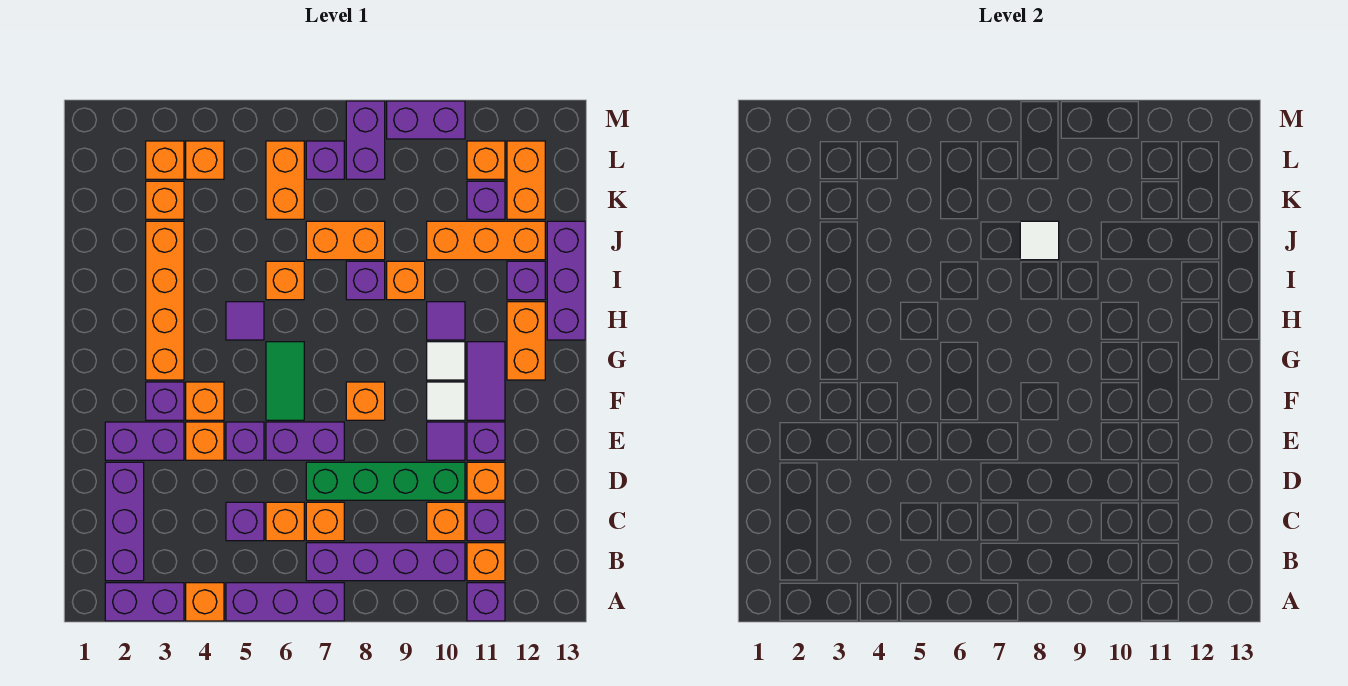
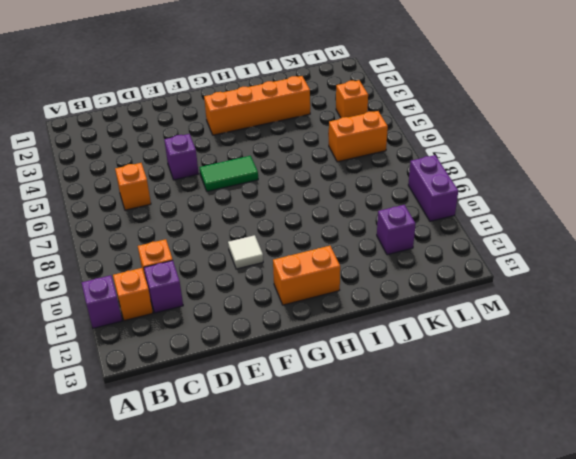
none -> purple 1x2 brick [105,583,184,621]
none -> orange 1x1 brick [186,583,224,621]
none -> purple 1x3 brick [226,583,344,621]
none -> purple 1x3 brick [105,462,144,581]

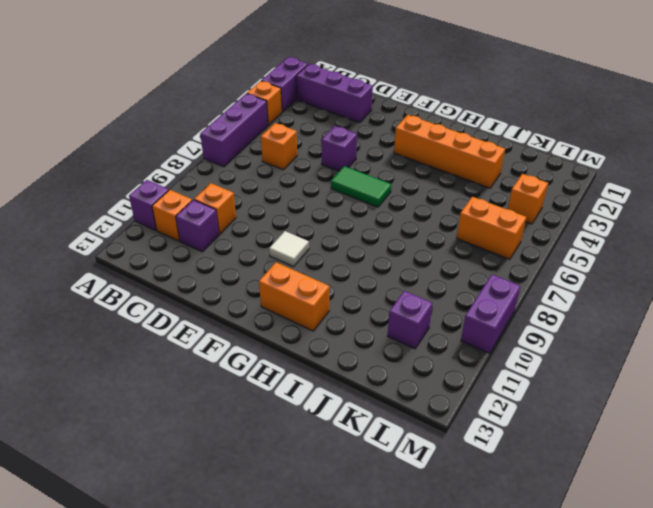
none -> purple 1x4 brick [306,543,465,581]
none -> purple 1x1 brick [226,502,264,541]
none -> orange 1x1 brick [306,502,344,541]
none -> green 1x4 brick [306,462,465,500]

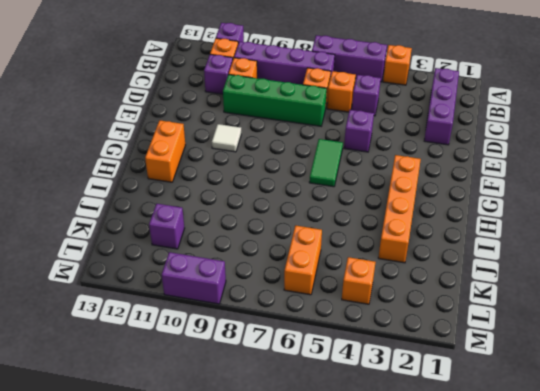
none -> purple 1x2 brick [105,583,184,621]
none -> orange 1x1 brick [467,462,505,500]
none -> purple 1x2 brick [105,422,184,460]
none -> orange 1x1 brick [186,422,224,460]

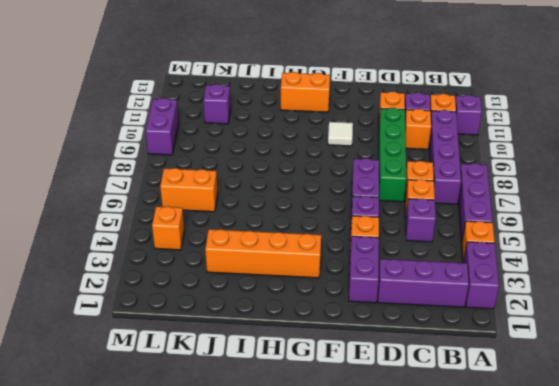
none -> purple 1x1 tile [427,422,465,460]
none -> purple 1x1 brick [467,422,505,460]
none -> purple 1x1 brick [146,382,184,420]
none -> orange 1x1 brick [186,382,224,420]

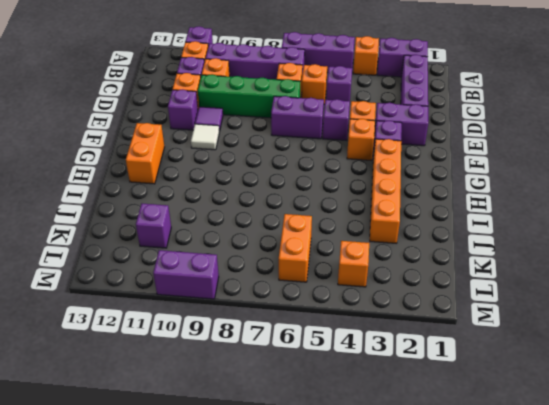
none -> green 1x2 tile [266,342,304,420]
none -> orange 1x1 brick [346,382,385,420]
none -> purple 1x2 tile [467,342,505,420]
none -> white 1x1 tile [427,342,465,380]

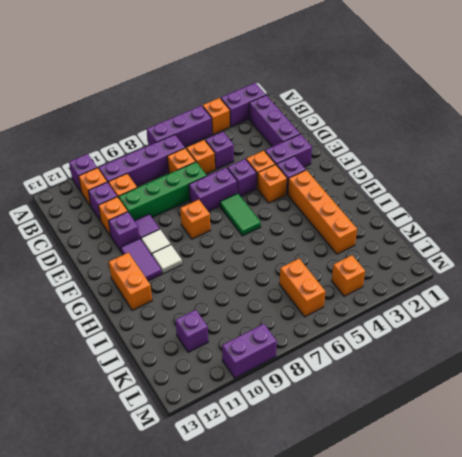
none -> purple 1x1 tile [226,302,264,340]
none -> purple 1x1 tile [427,302,465,340]
none -> purple 1x3 brick [547,221,585,340]
none -> orange 1x1 brick [266,261,304,300]

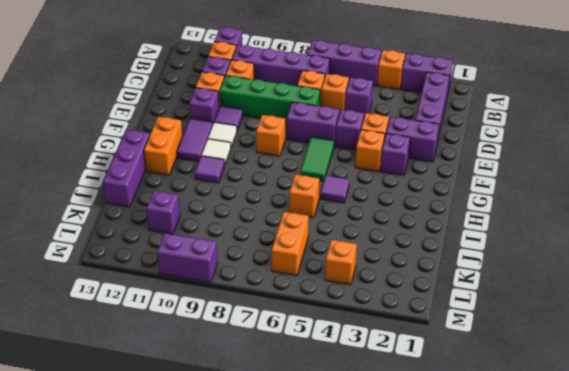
none -> orange 1x4 brick [146,221,184,380]
none -> purple 1x1 brick [346,261,385,300]
none -> orange 1x1 brick [387,261,425,300]
none -> purple 1x1 brick [507,261,545,300]

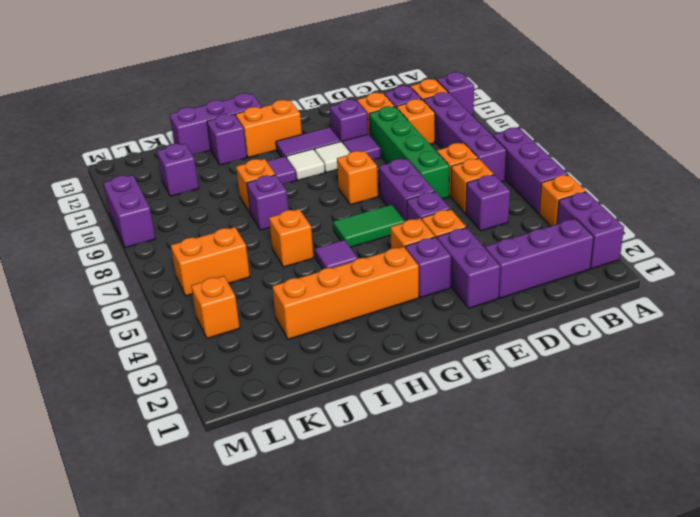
none -> orange 1x2 brick [306,221,385,260]
none -> orange 1x3 brick [427,221,545,260]
none -> orange 1x1 brick [146,181,184,219]
none -> orange 1x2 brick [507,141,545,219]

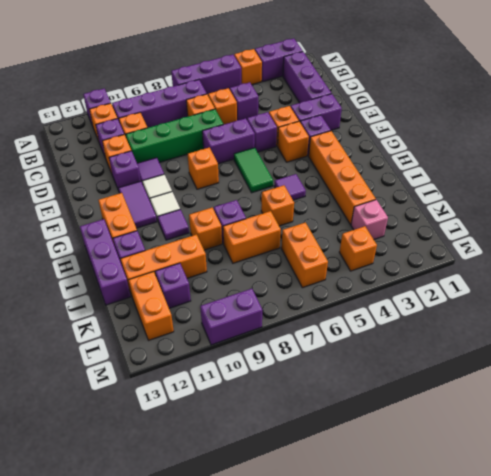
pink 1x1 brick [351,200,388,239] -> orange 1x1 brick [146,181,184,219]
none -> orange 1x1 brick [146,141,184,179]
none -> purple 1x1 brick [306,141,344,179]
none -> purple 1x2 brick [346,101,385,179]
none -> orange 1x1 brick [467,141,505,179]

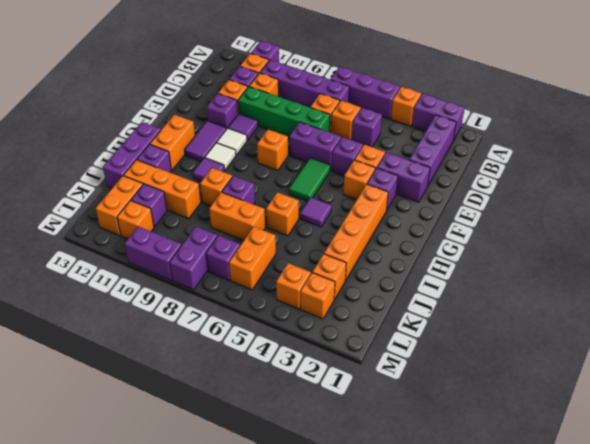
none -> white 1x1 tile [1020,221,1059,260]

